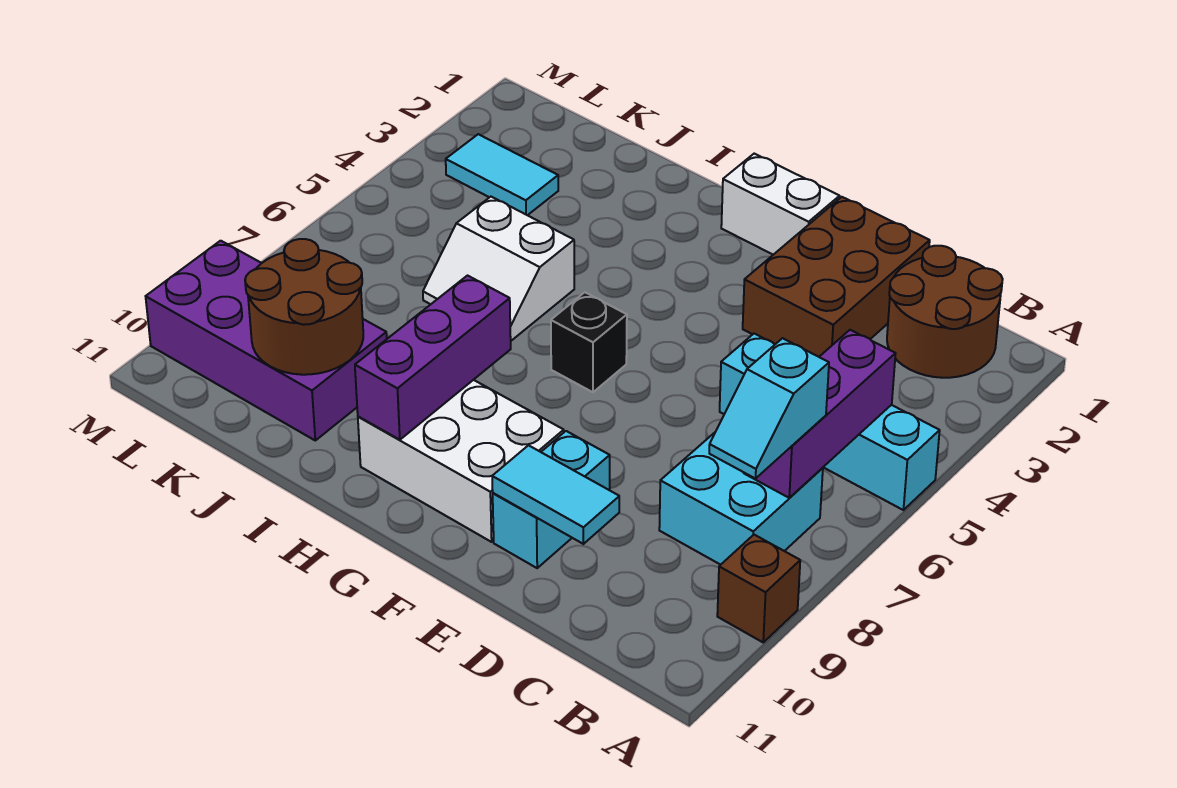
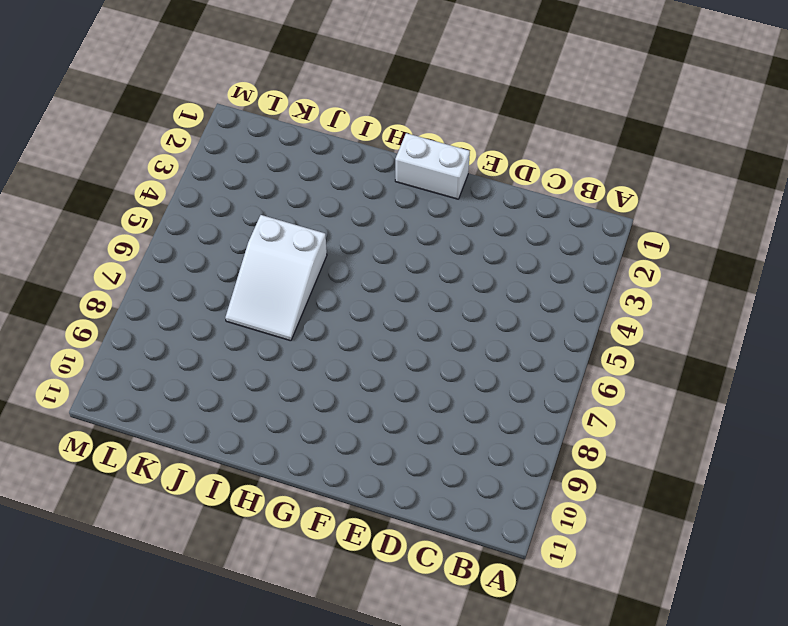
white 2x3 slope [225,215,327,341] -> white 2x2 slope [423,197,574,341]
none -> cyan 1x4 brick [720,334,940,510]
none -> brown 1x1 brick [717,535,800,642]
none -> brown 2x2 round brick [887,246,1003,378]

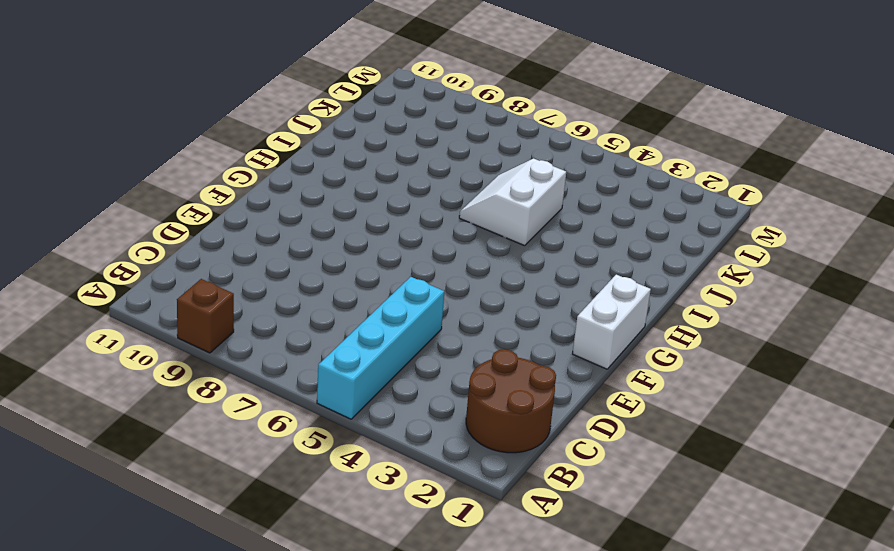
none -> cyan 2x2 brick [659,433,823,565]
none -> brown 2x3 brick [743,197,930,357]
none -> cyan 1x2 brick [493,431,610,568]

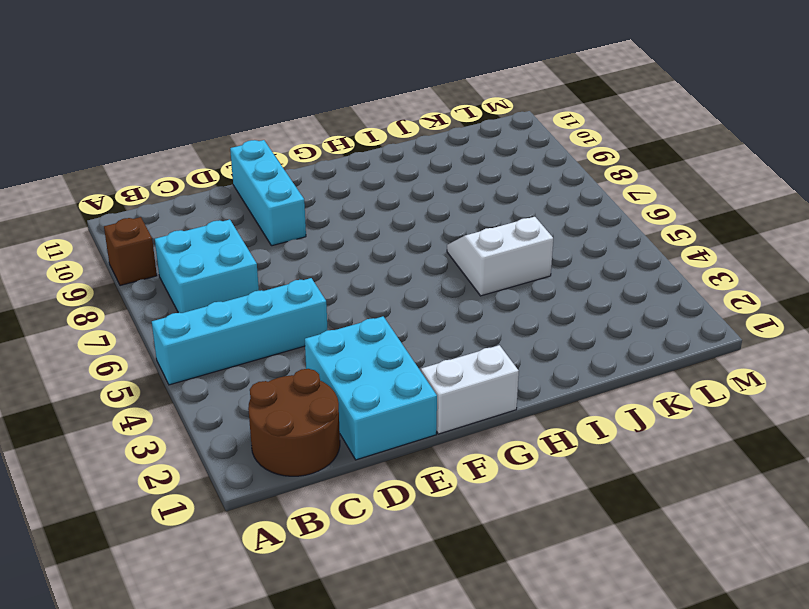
cyan 2x3 brick [305,316,437,460] -> brown 2x3 brick [743,197,930,357]
cyan 1x3 brick [230,140,306,246] -> cyan 1x2 brick [493,431,610,568]
none -> white 2x3 brick [358,380,564,542]
none -> black 1x1 brick [551,292,627,392]
none -> purple 2x4 brick [146,241,387,440]

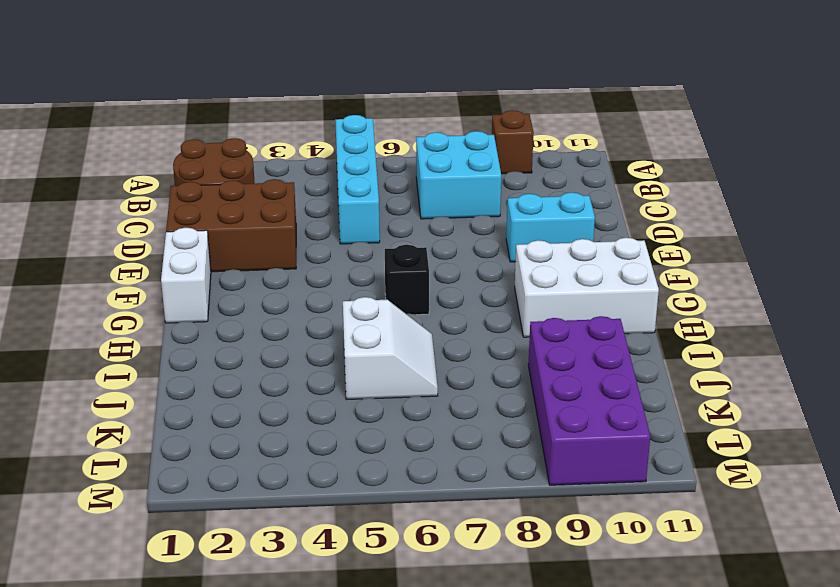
white 2x3 brick [515,238,659,337] -> white 2x3 brick turned to [358,380,564,542]
none -> cyan 1x2 tile [446,134,558,215]
none -> purple 1x3 brick [744,330,896,498]
none -> cyan 1x2 tile [492,445,619,544]

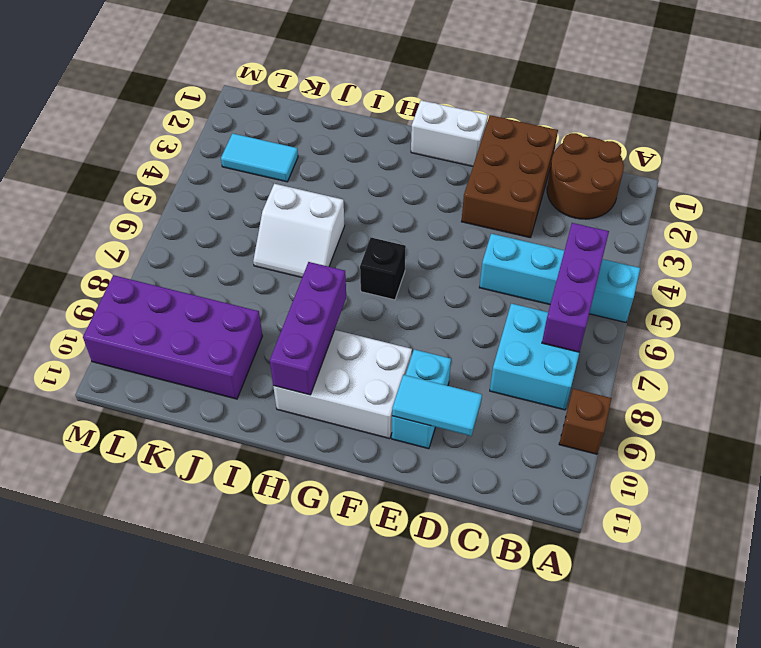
none -> brown 2x2 round brick [245,239,363,375]
none -> cyan 1x2 slope [709,338,829,479]

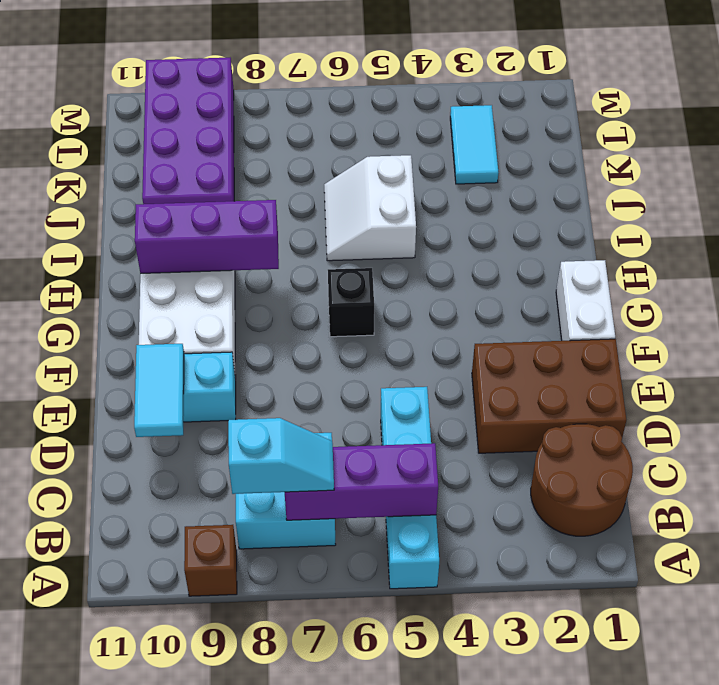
cyan 1x2 slope [228,418,334,494] -> cyan 1x2 slope turned to [709,338,829,479]
none -> brown 2x2 round brick [245,239,363,375]

